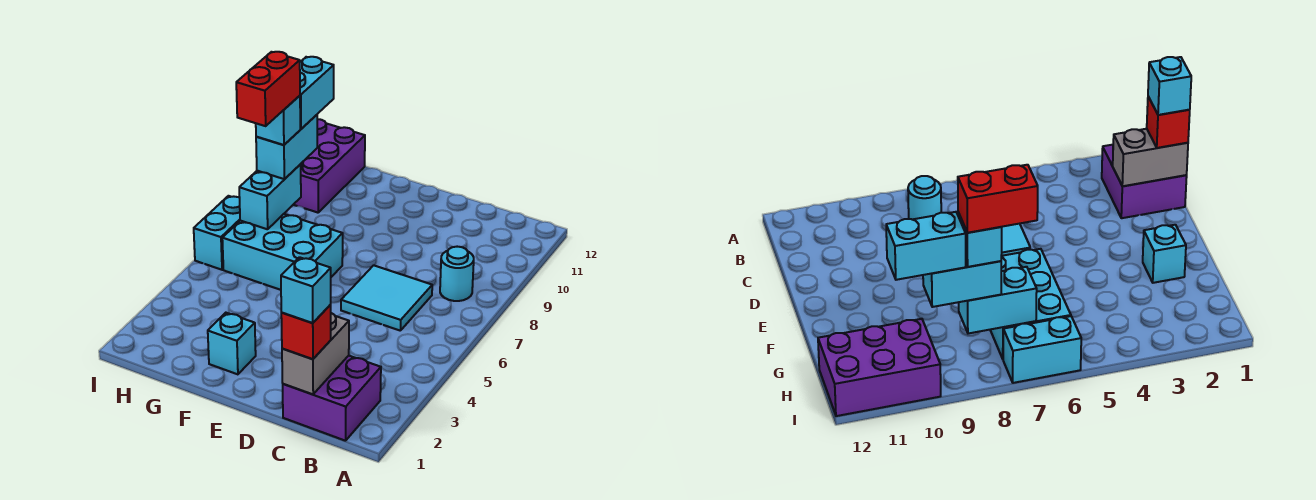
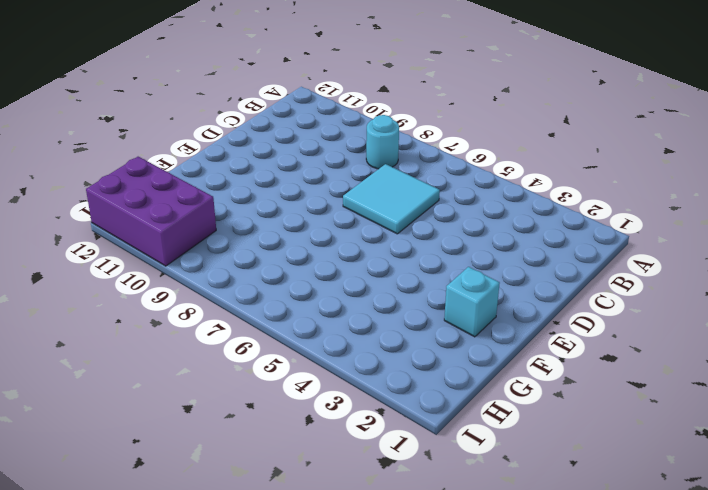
none -> purple 2x2 brick [283,356,381,441]
none -> cyan 2x3 brick [222,214,343,290]
none -> cyan 1x2 brick [194,196,240,270]

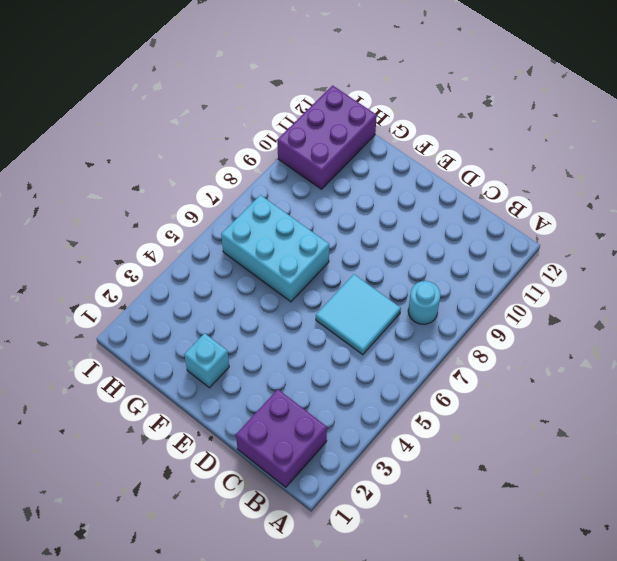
none -> cyan 1x2 brick [194,196,240,270]
none -> grey 1x2 brick [282,313,349,394]
none -> cyan 1x2 brick [239,164,301,229]

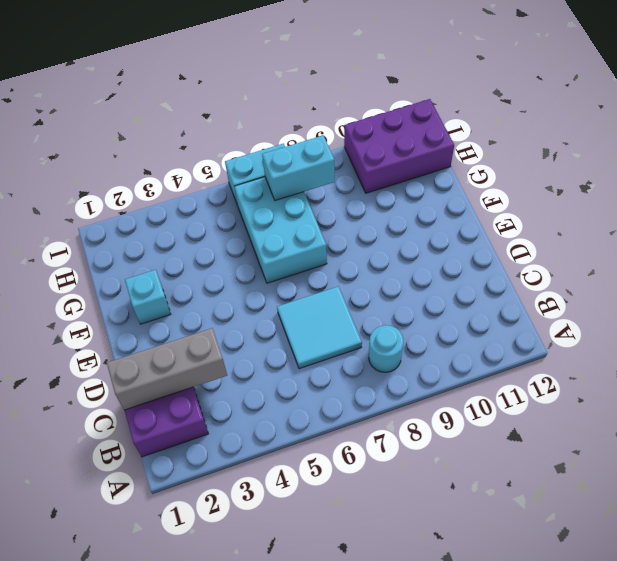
grey 1x3 brick [107,328,227,410] -> grey 1x2 brick [282,313,349,394]
none -> red 1x1 brick [281,305,331,359]
none -> cyan 1x2 brick [256,115,317,179]
none -> cyan 1x1 brick [281,257,331,323]

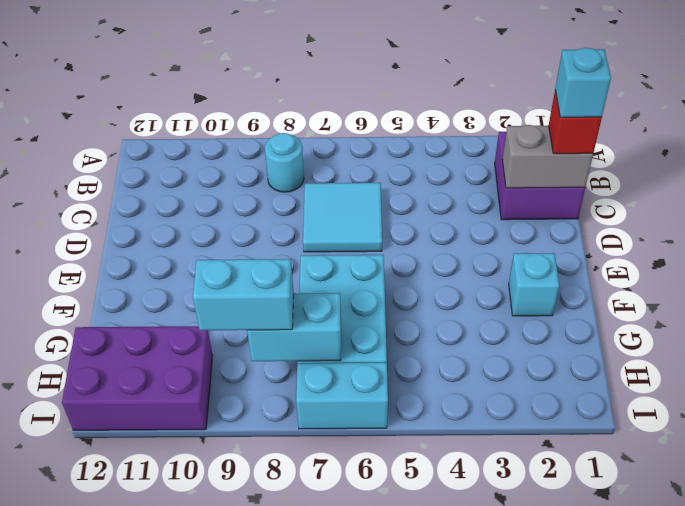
none -> cyan 1x1 brick [256,96,300,145]
none -> cyan 1x2 brick [300,57,334,129]
none -> red 1x2 brick [236,52,300,126]

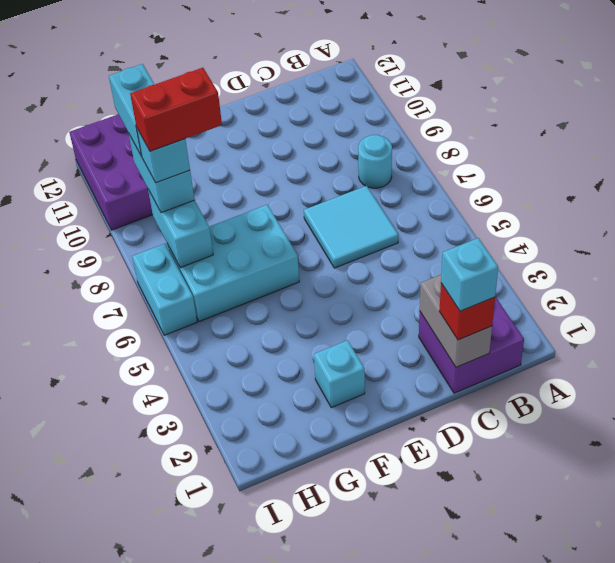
red 1x2 brick [130,68,222,151] -> red 1x2 brick turned to [236,52,300,126]

